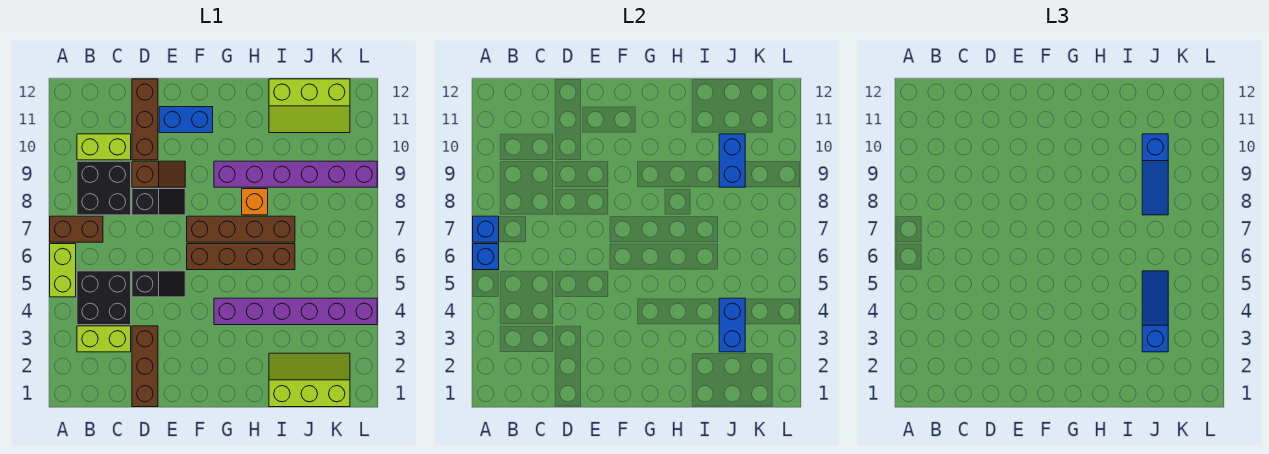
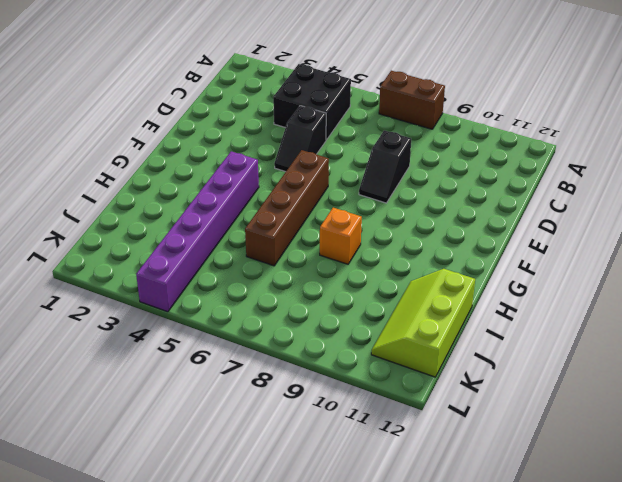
brown 1x2 brick [379,71,445,129] -> brown 1x2 brick turned to [50,216,103,242]
none -> lime 1x2 brick [50,244,76,297]
none -> lime 1x2 brick [77,326,131,352]
none -> black 2x2 brick [77,161,131,215]

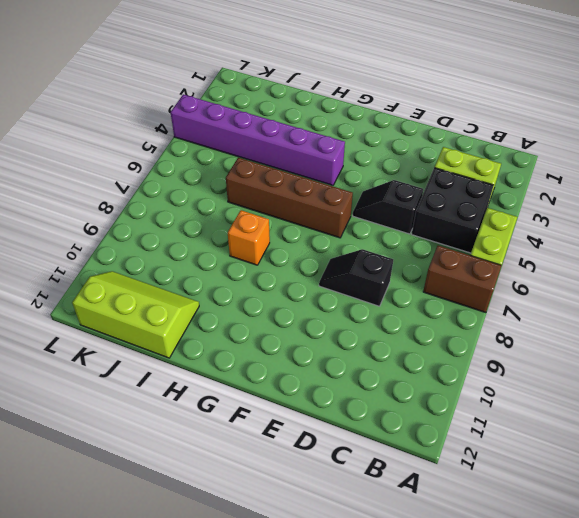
none -> black 2x2 brick [77,161,131,215]
none -> lime 1x2 brick [77,134,131,160]
none -> brown 1x3 brick [132,326,158,407]

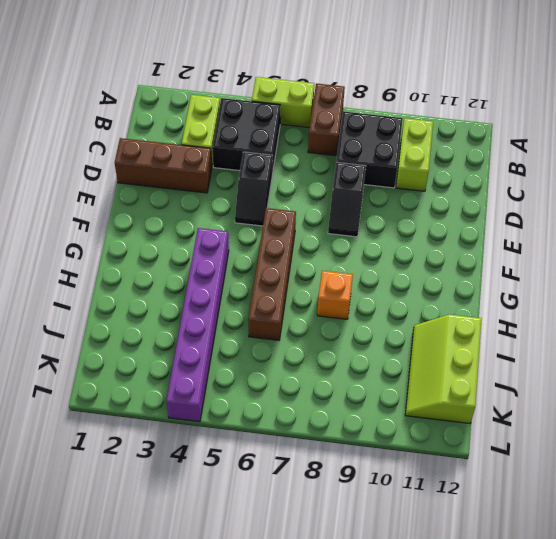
none -> brown 1x2 slope [132,161,185,187]
none -> brown 1x3 brick [132,79,158,160]
none -> blue 1x2 brick [159,107,213,133]

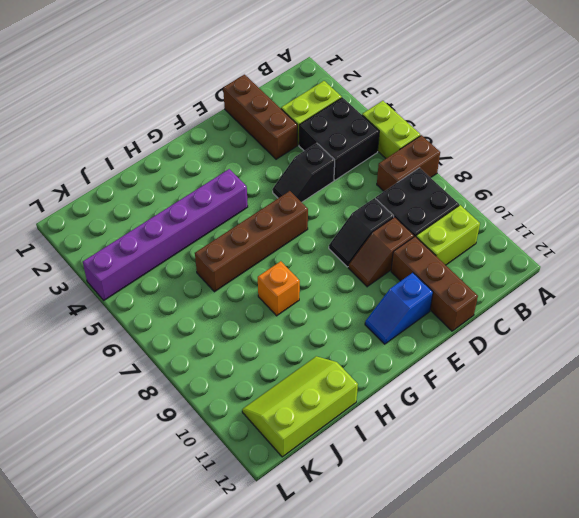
blue 1x2 slope [365,273,433,344] -> blue 1x2 brick [159,107,213,133]
none -> brown 1x4 brick [187,216,295,242]
none -> purple 1x6 brick [214,161,377,187]
none -> lime 2x3 slope [269,353,350,407]

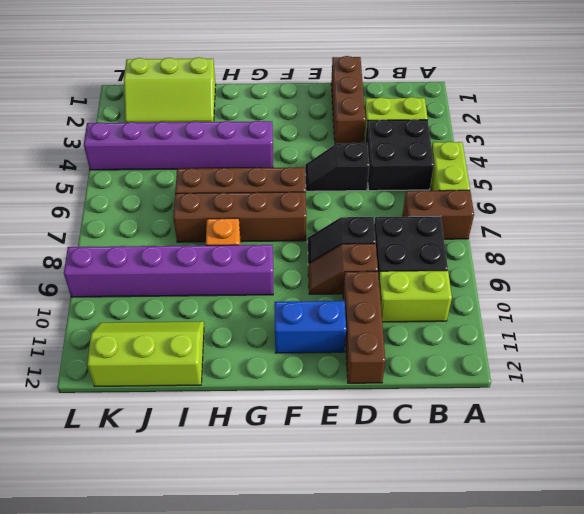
none -> blue 1x1 brick [473,244,499,270]
none -> blue 1x1 brick [473,216,499,242]
none -> blue 1x2 brick [719,298,745,352]

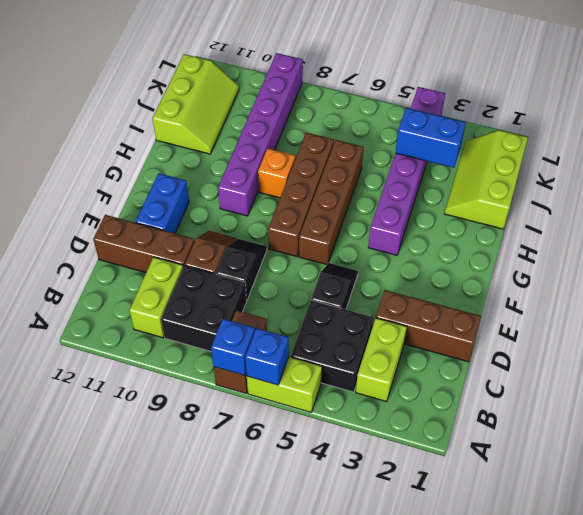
none -> blue 1x2 brick [719,134,745,187]
none -> blue 1x3 slope [1142,271,1168,352]
none -> blue 1x3 slope [1142,134,1168,215]

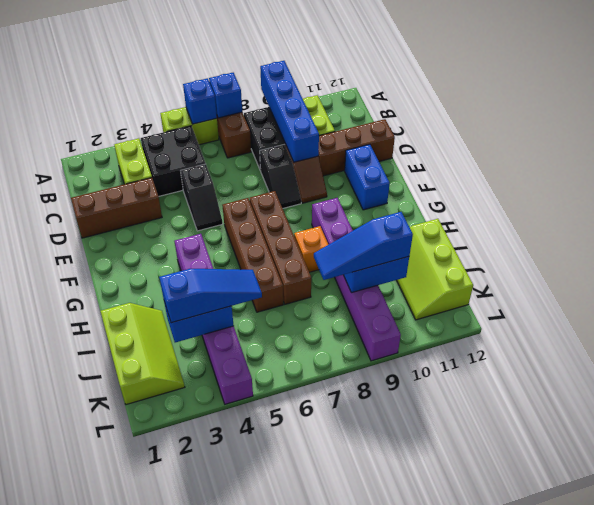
blue 1x4 brick [260,61,319,162] -> none

